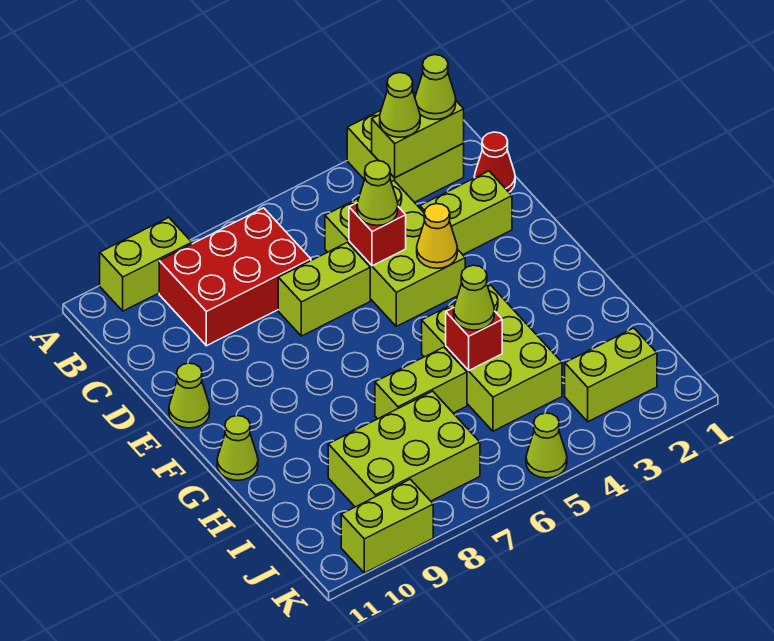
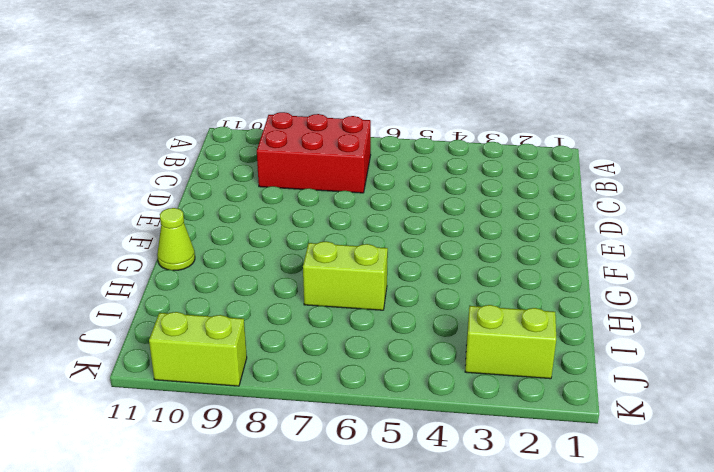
none -> lime 2x2 brick [347,93,464,202]
none -> lime 1x2 brick [100,218,192,311]
none -> red 1x1 cone [474,132,515,192]

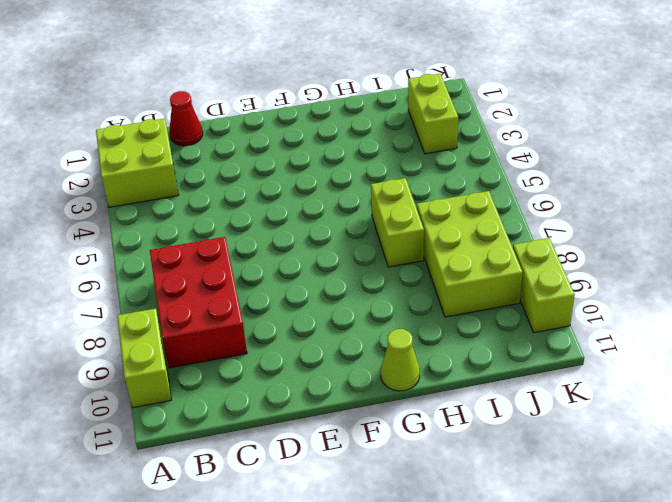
none -> lime 2x3 brick [325,181,465,326]
none -> lime 1x2 brick [420,171,512,255]
none -> lime 1x2 brick [278,242,370,336]

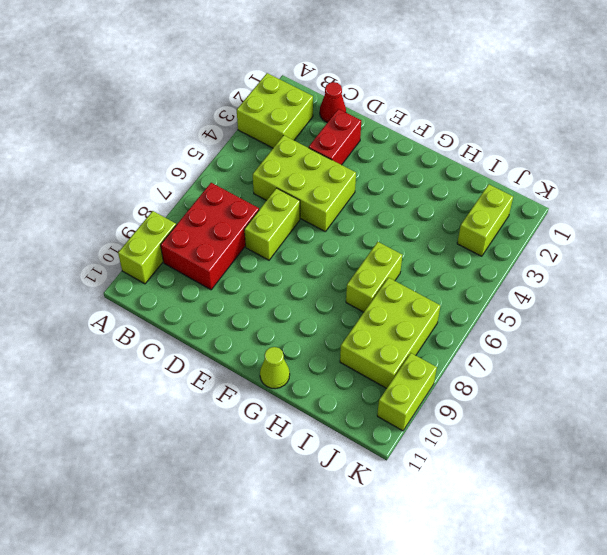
red 1x2 brick [309,109,361,165] -> lime 1x2 brick [420,171,512,255]
none -> lime 1x1 cone [169,363,210,428]
none -> lime 2x3 brick [422,285,562,431]
none -> lime 1x1 cone [526,413,567,478]

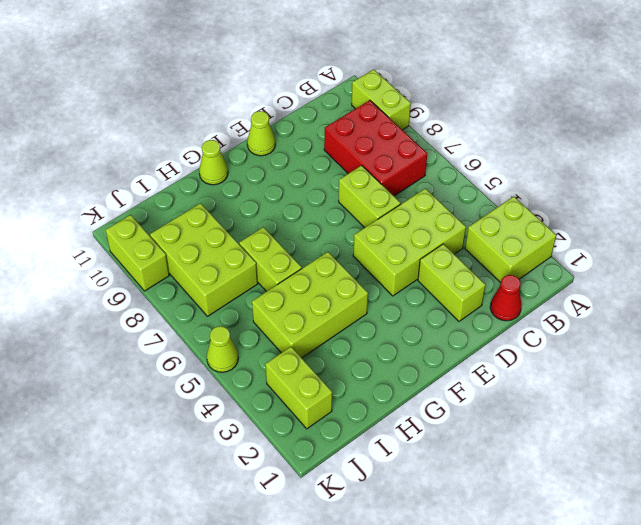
none -> lime 1x2 brick [372,101,464,178]
none -> red 1x1 brick [349,203,406,266]
none -> yellow 1x1 cone [417,204,457,268]

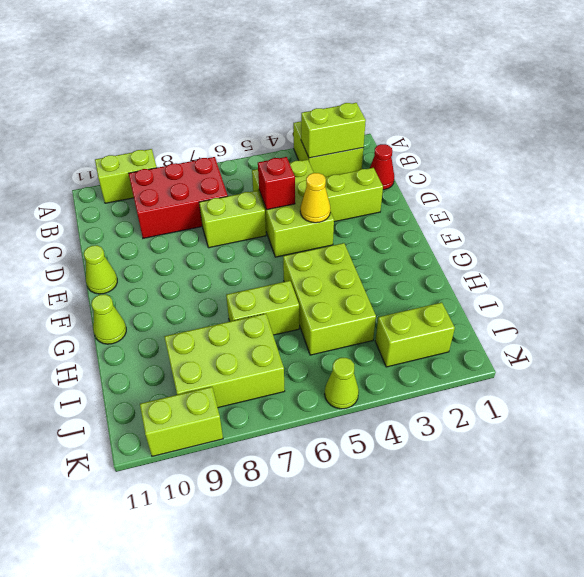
none -> red 1x1 brick [446,308,502,370]
none -> lime 1x1 cone [415,55,456,120]
none -> lime 1x1 cone [380,73,420,137]

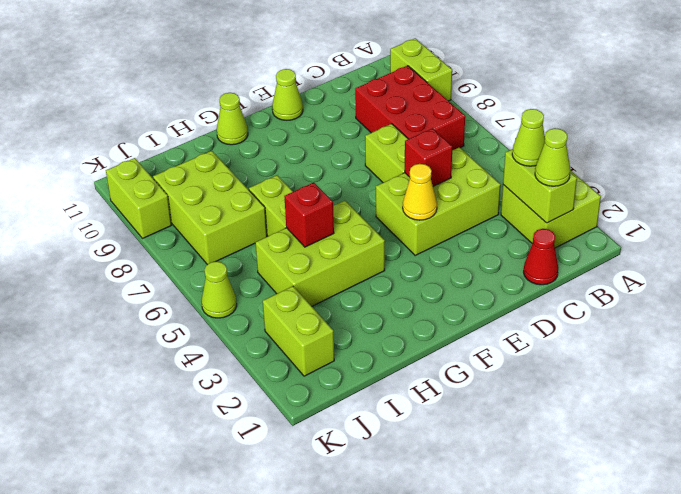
none -> lime 1x2 brick [420,171,512,255]
none -> lime 1x1 cone [357,161,398,225]
none -> lime 1x1 cone [454,265,494,330]

